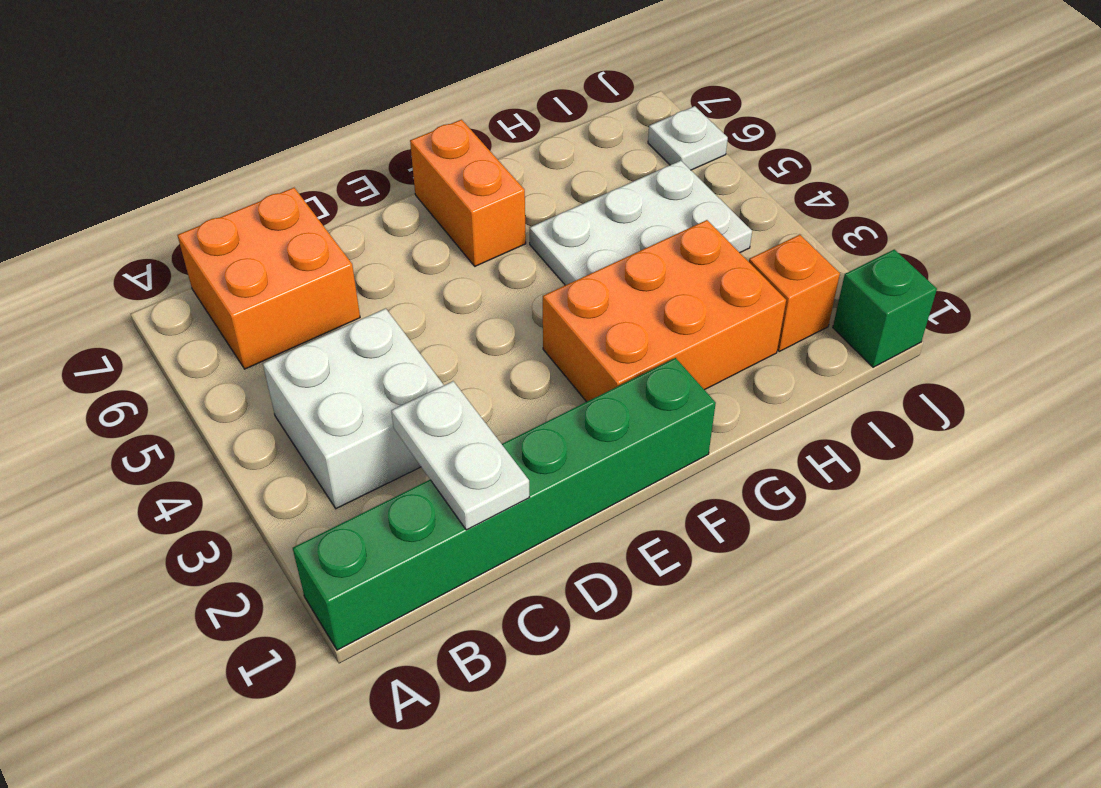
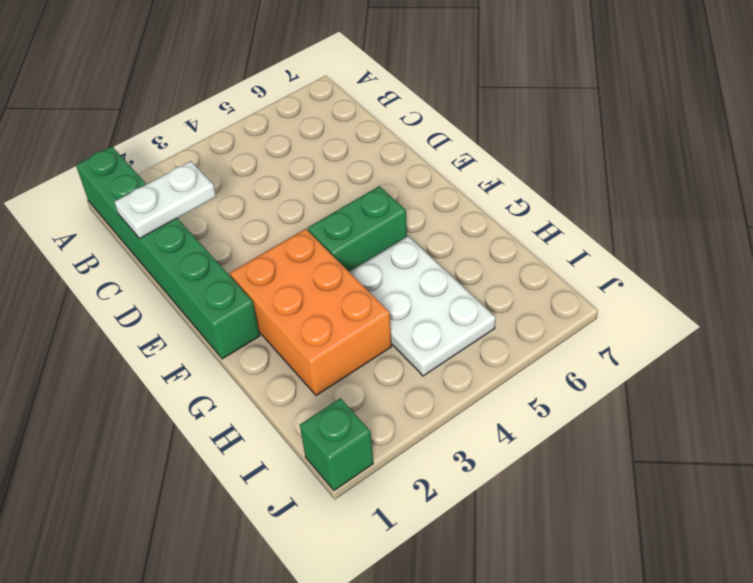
green 1x2 brick [308,186,407,272] -> none
none -> white 2x2 brick [263,308,444,509]
none -> orange 2x2 brick [178,188,360,369]

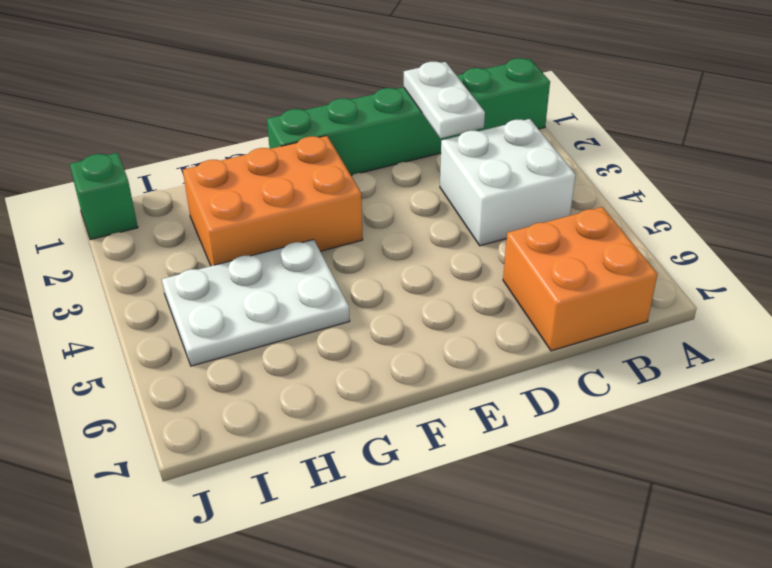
none -> orange 1x2 brick [410,120,526,266]
none -> orange 1x1 brick [749,235,840,351]

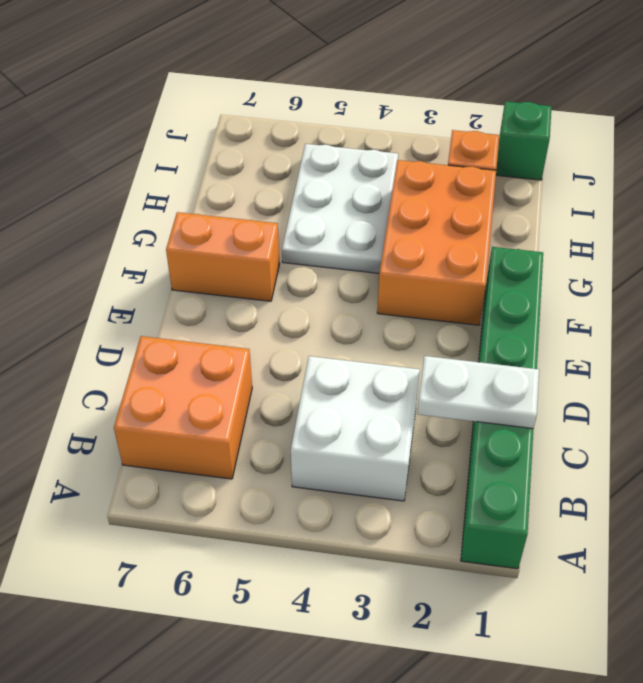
none -> white 1x1 plate [648,106,728,170]

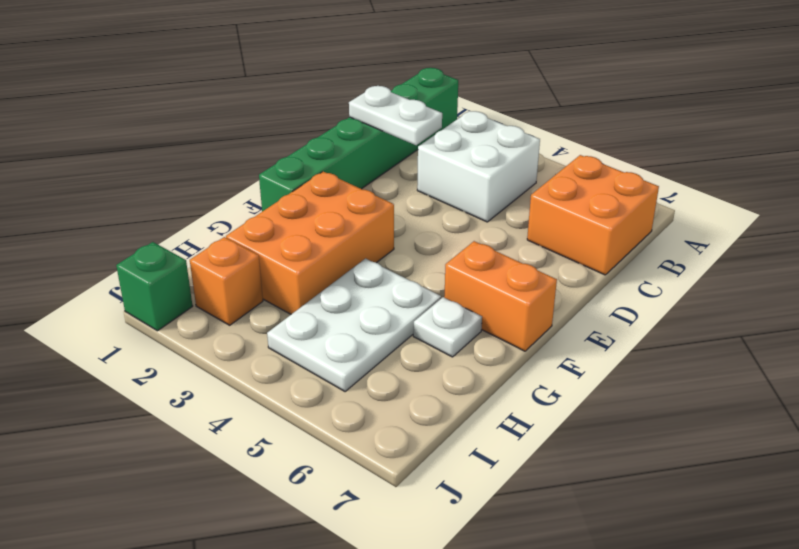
white 1x1 plate [413,297,482,357] -> white 1x1 plate moved to [648,106,728,170]

